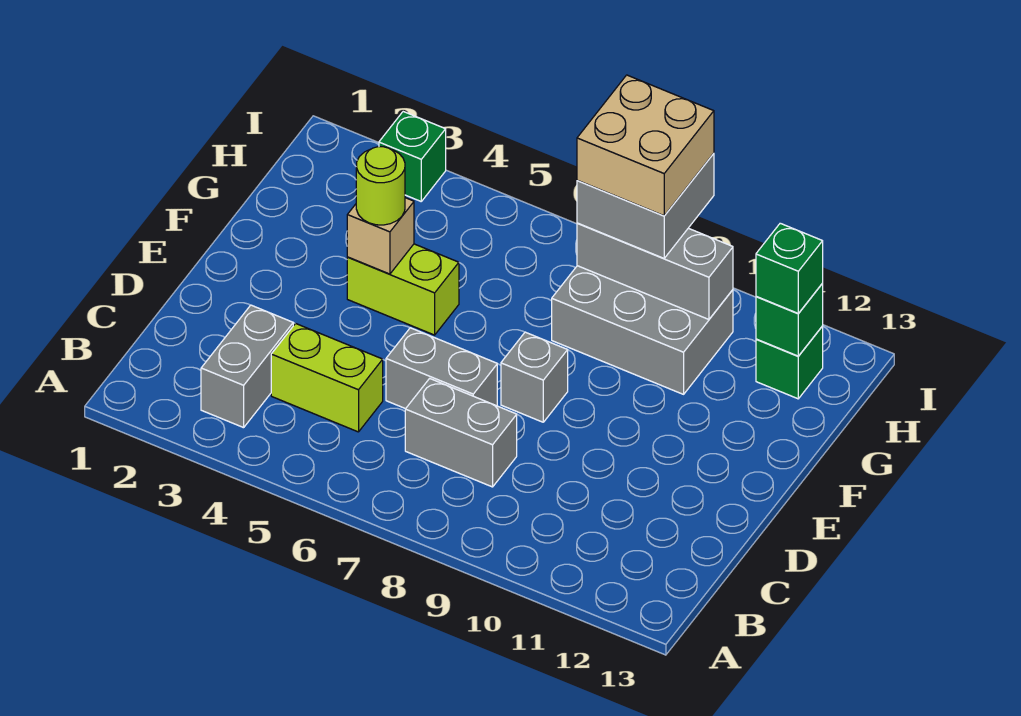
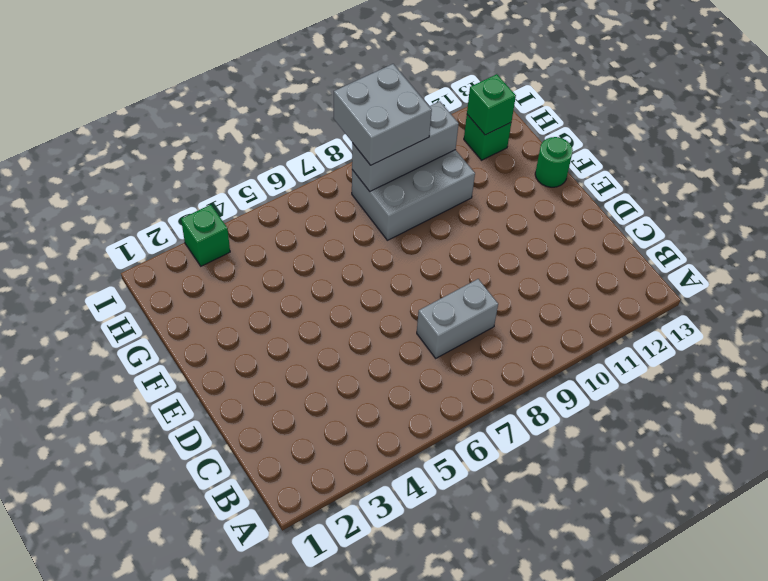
green 1x1 round brick [535,137,573,187] -> none
none -> grey 1x2 brick [201,305,293,428]
none -> lime 1x2 brick [271,324,383,432]
none -> grey 1x2 brick [386,328,497,409]

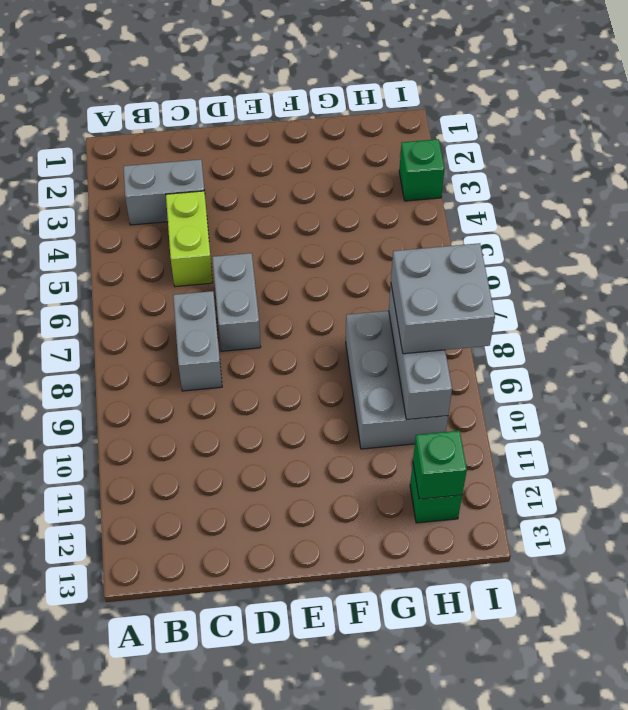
none -> grey 1x1 brick [501,332,568,422]
none -> lime 1x2 brick [347,244,459,335]
none -> tan 1x1 brick [347,198,414,274]

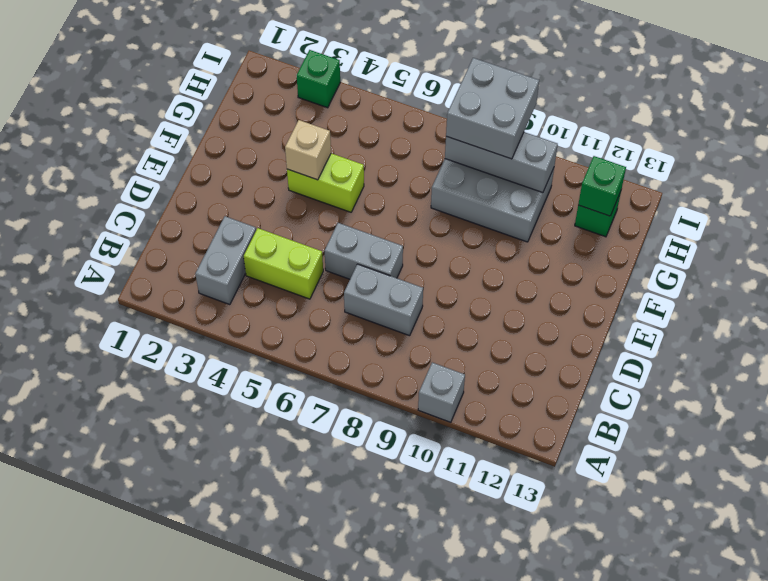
grey 1x1 brick [418,362,465,422] -> grey 1x1 brick moved to [501,332,568,422]
none -> lime 1x1 round brick [356,147,405,225]
none -> green 1x1 brick [756,223,823,313]
none -> tan 2x2 brick [577,75,714,216]

